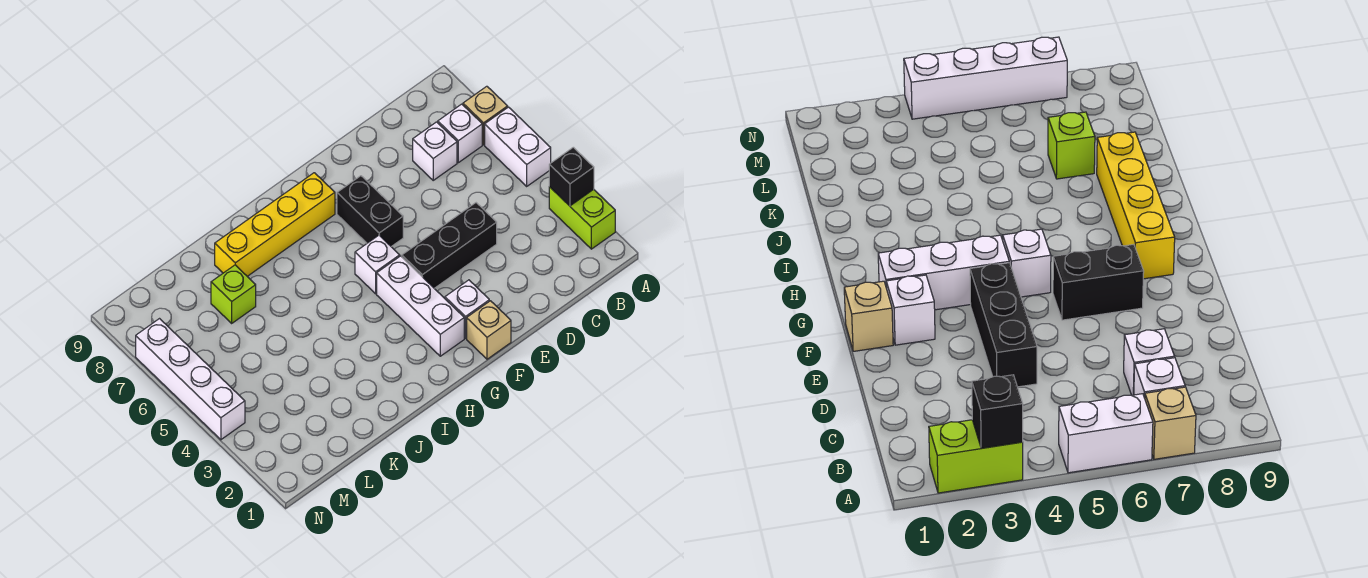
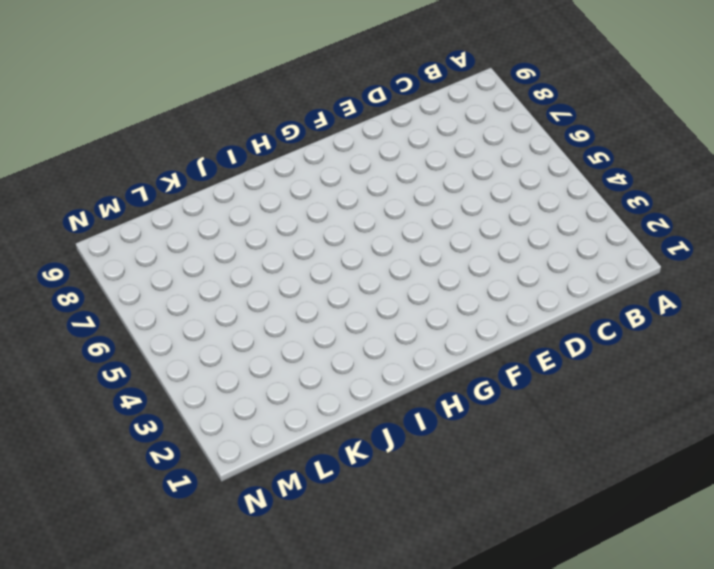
none -> lime 1x2 brick [549,187,615,249]
none -> white 1x2 brick [485,107,551,186]
none -> tan 1x1 brick [463,86,508,145]

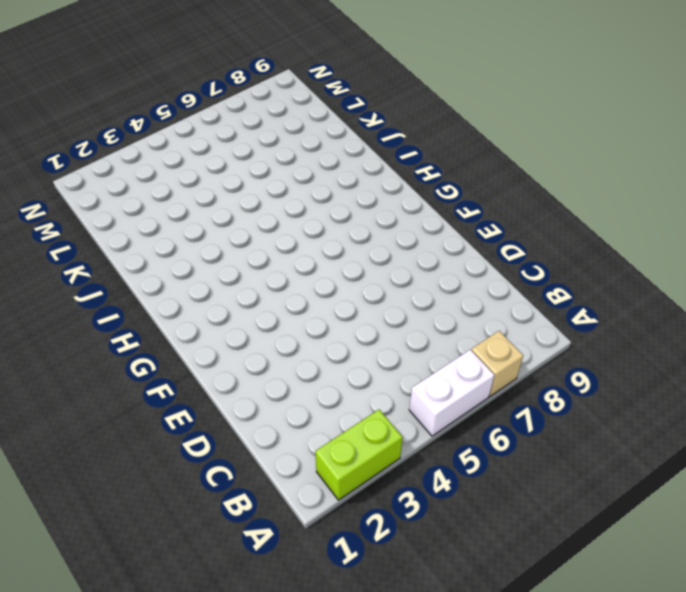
none -> white 1x1 brick [438,104,482,163]
none -> white 1x1 brick [413,122,457,180]
none -> black 1x3 brick [402,203,497,288]

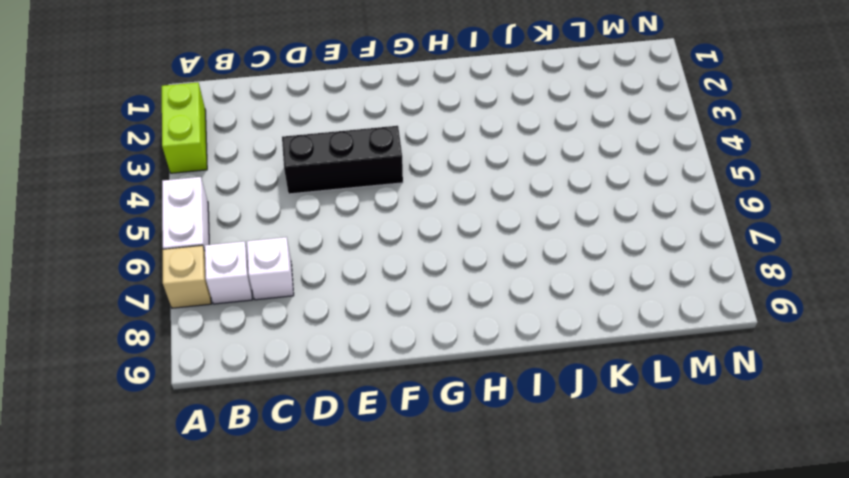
none -> tan 1x1 brick [467,301,511,359]
none -> white 1x1 brick [445,280,489,338]
none -> black 1x2 brick [337,176,403,247]

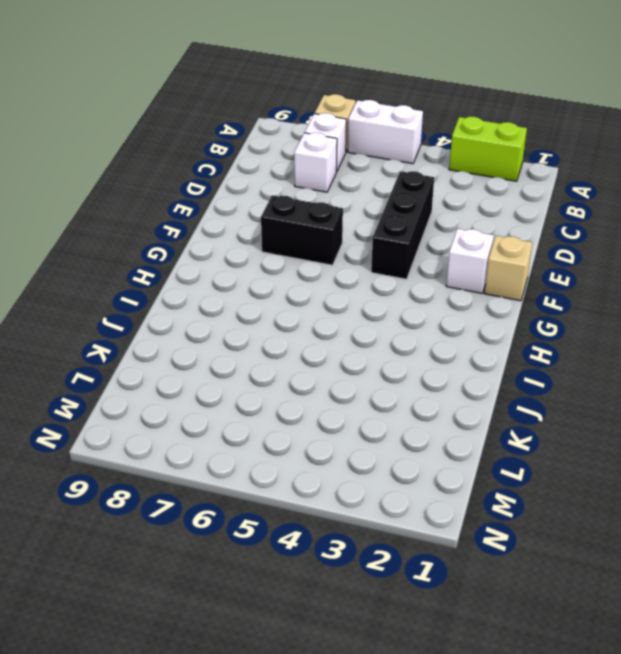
none -> white 1x3 brick [377,256,464,356]
none -> white 1x1 brick [355,235,400,294]
none -> yellow 1x4 brick [215,173,335,276]

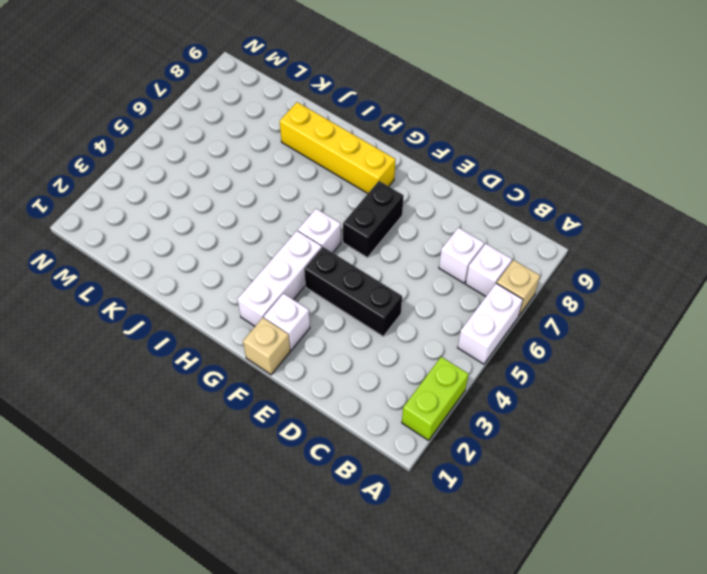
none -> lime 1x1 brick [211,265,256,323]
none -> white 1x4 brick [136,319,245,440]
none -> black 1x1 brick [549,147,594,206]

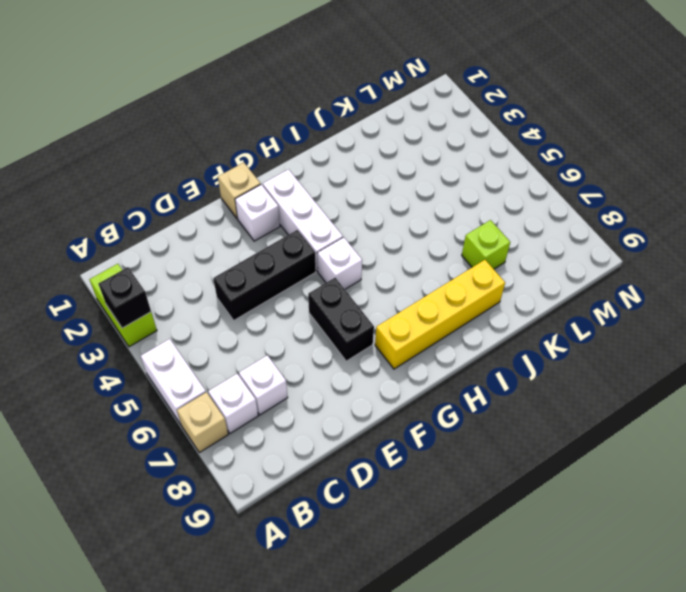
none -> white 1x4 brick [136,319,245,440]

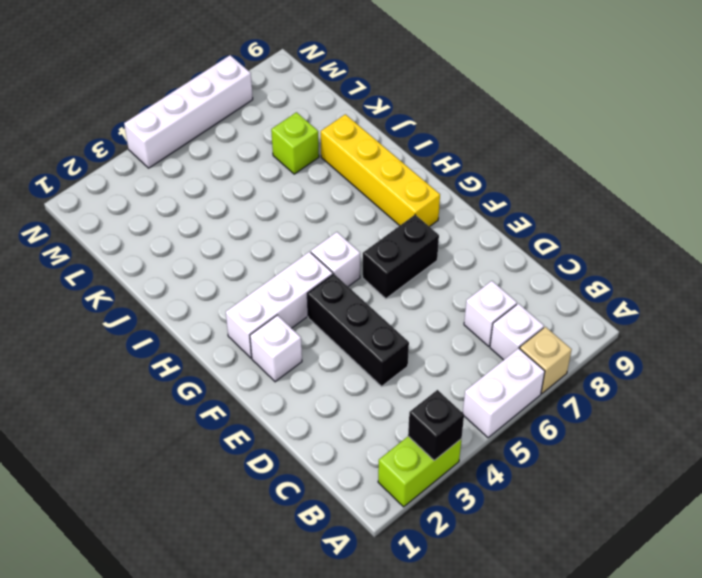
none -> tan 1x1 brick [467,301,511,359]

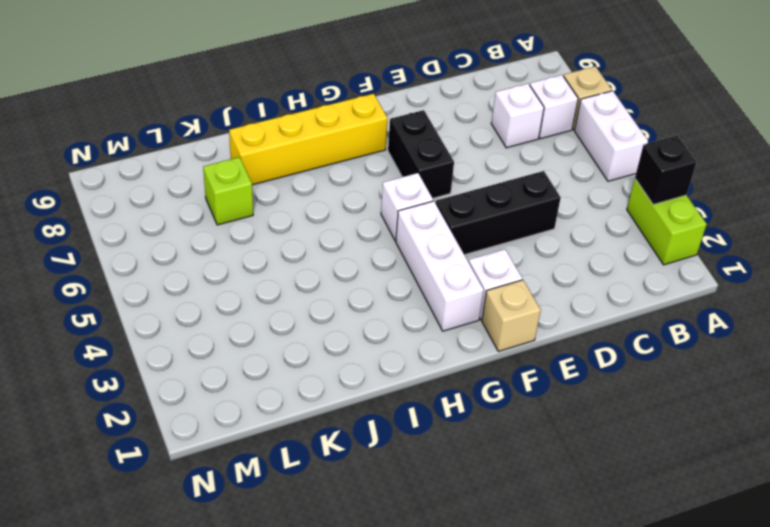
none -> white 1x4 brick [136,319,245,440]

